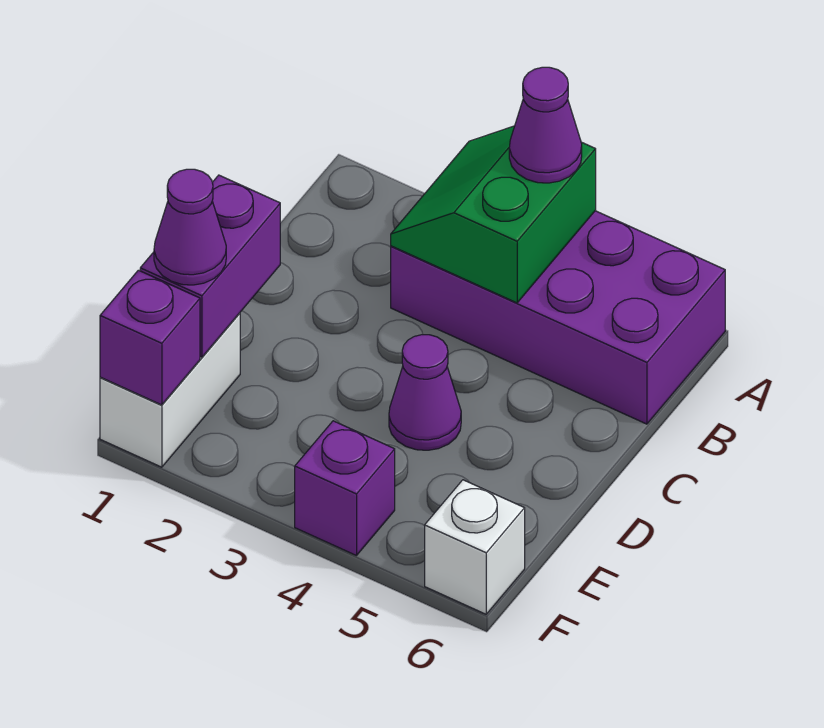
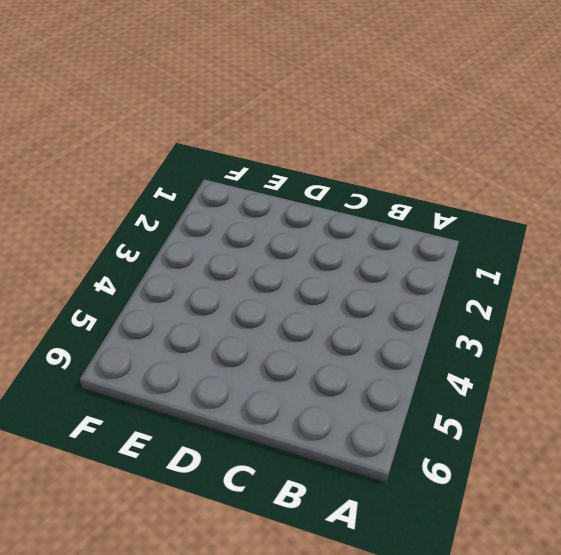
none -> purple 2x4 brick [391,211,725,424]
none -> purple 1x1 cone [389,335,461,450]

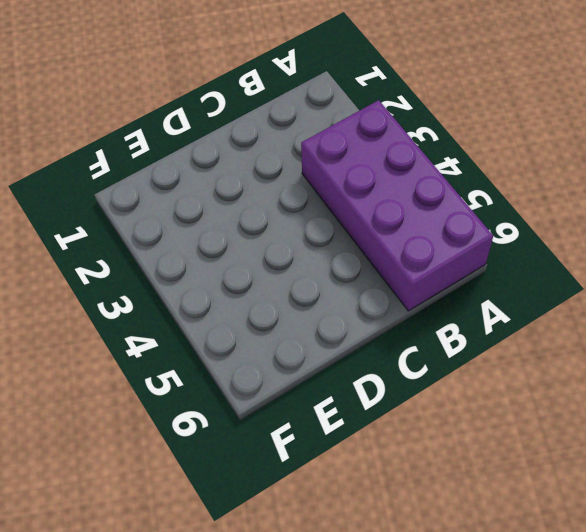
none -> purple 1x1 cone [389,335,461,450]
none -> white 1x2 brick [100,313,240,467]

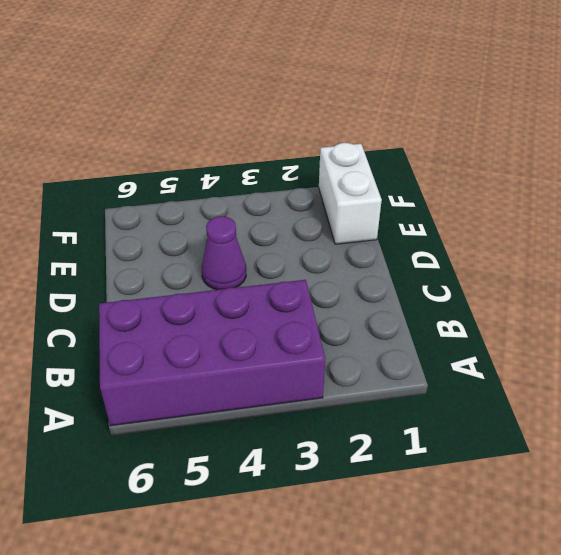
none -> purple 1x1 brick [295,421,395,556]
none -> white 1x1 brick [425,480,525,614]

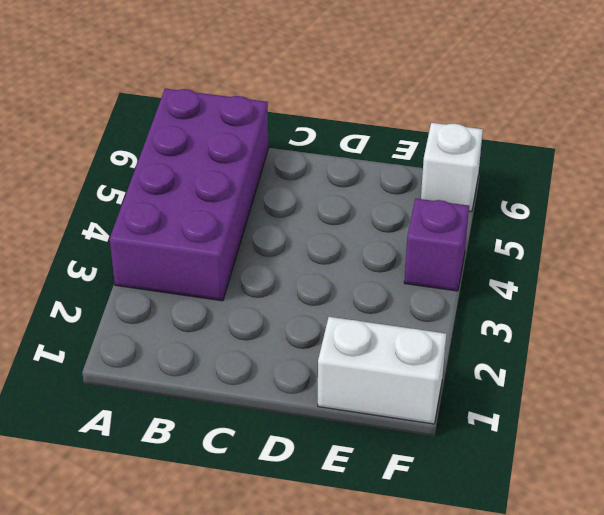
none -> purple 1x1 cone [389,335,461,450]
none -> green 2x2 slope [391,126,596,303]

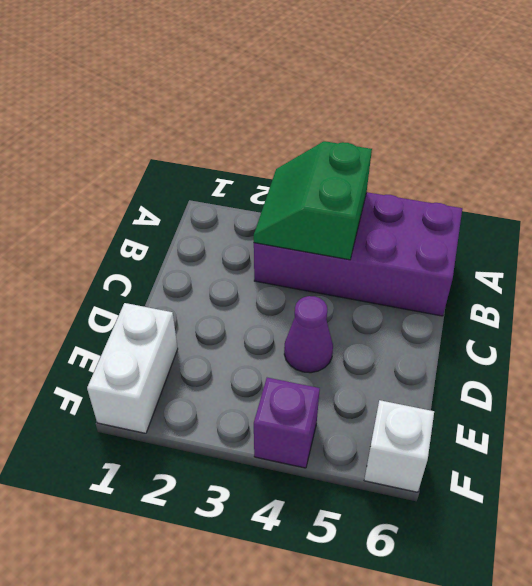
none -> purple 1x2 brick [140,175,280,357]
none -> purple 1x1 brick [100,270,200,405]

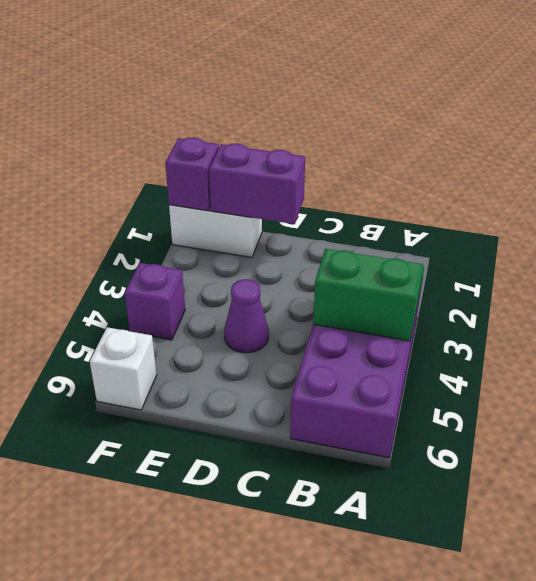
none -> purple 1x1 cone [509,67,582,183]
none -> purple 1x1 cone [154,169,226,285]

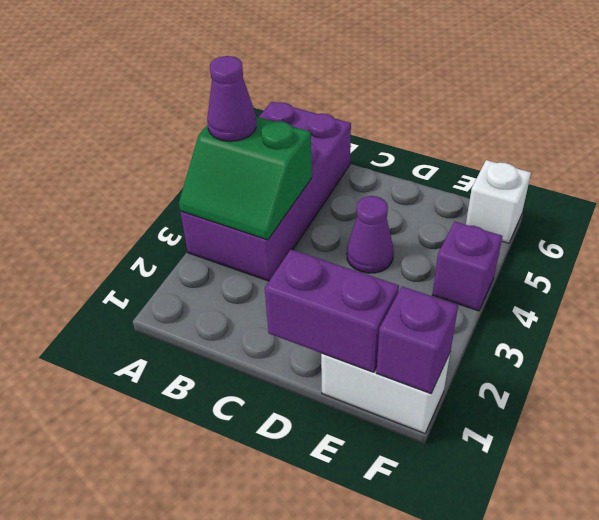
none -> purple 1x1 cone [154,169,226,285]

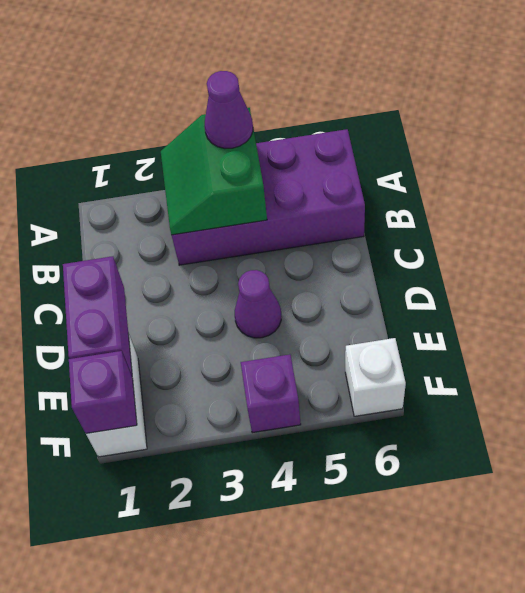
none -> purple 1x1 cone [154,169,226,285]

